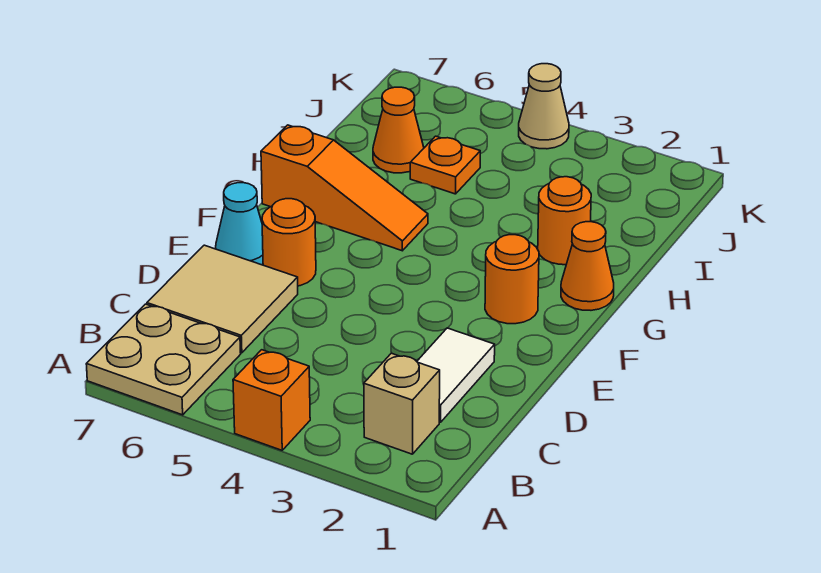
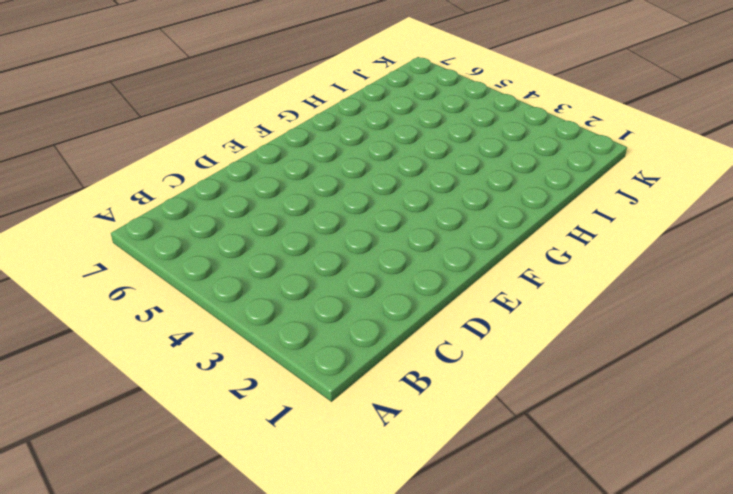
none -> orange 1x1 brick [233,350,310,450]
none -> tan 2x2 plate [86,304,241,415]
none -> tan 1x1 brick [364,353,440,454]

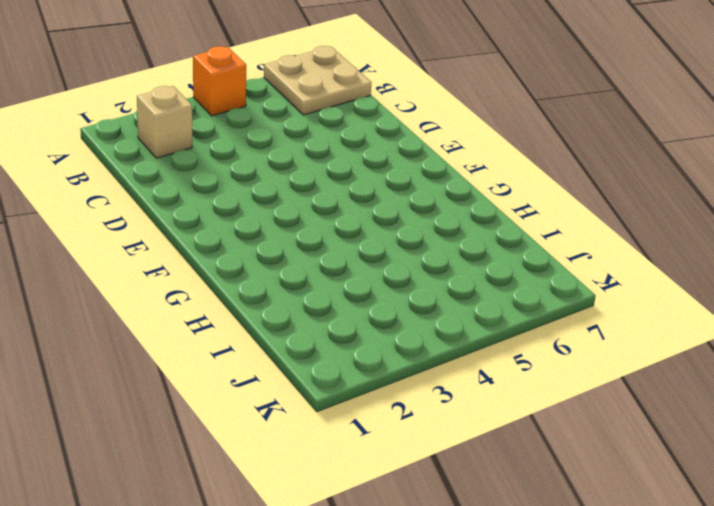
none -> white 1x2 tile [417,328,495,422]
none -> tan 2x2 tile [147,245,298,353]
none -> orange 1x1 round brick [262,199,316,286]

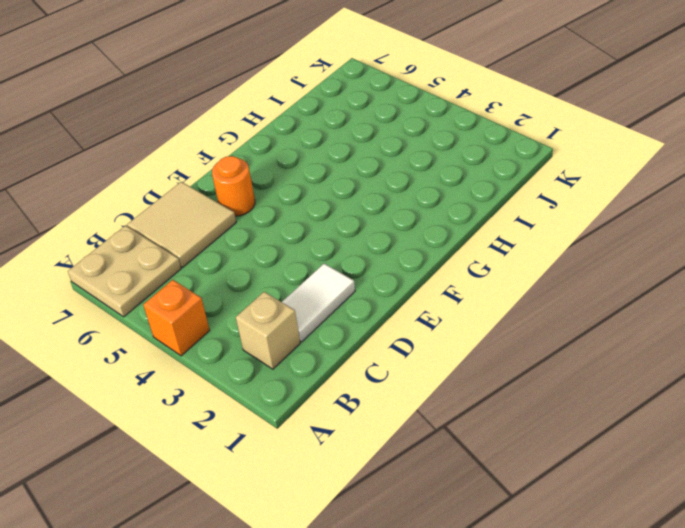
none -> cyan 1x1 cone [216,183,263,265]
none -> orange 1x1 round brick [485,235,539,324]
none -> orange 1x1 cone [561,222,614,310]

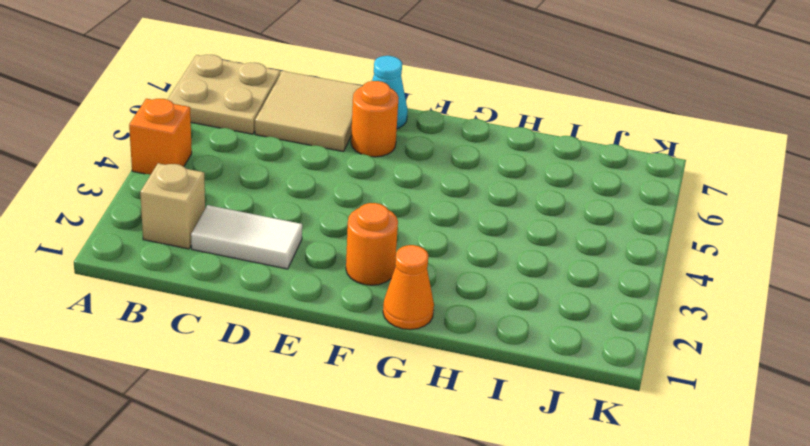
none -> orange 1x3 slope [261,125,428,251]
none -> orange 1x1 round brick [538,177,591,265]
none -> orange 1x1 plate [410,136,480,194]

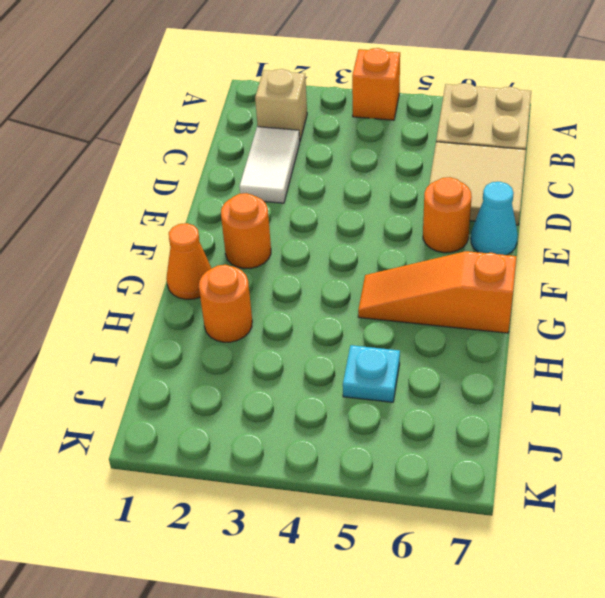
cyan 1x1 plate [343,345,400,402] -> orange 1x1 plate [410,136,480,194]
none -> orange 1x1 cone [373,87,424,173]
none -> tan 1x1 cone [519,64,569,149]

